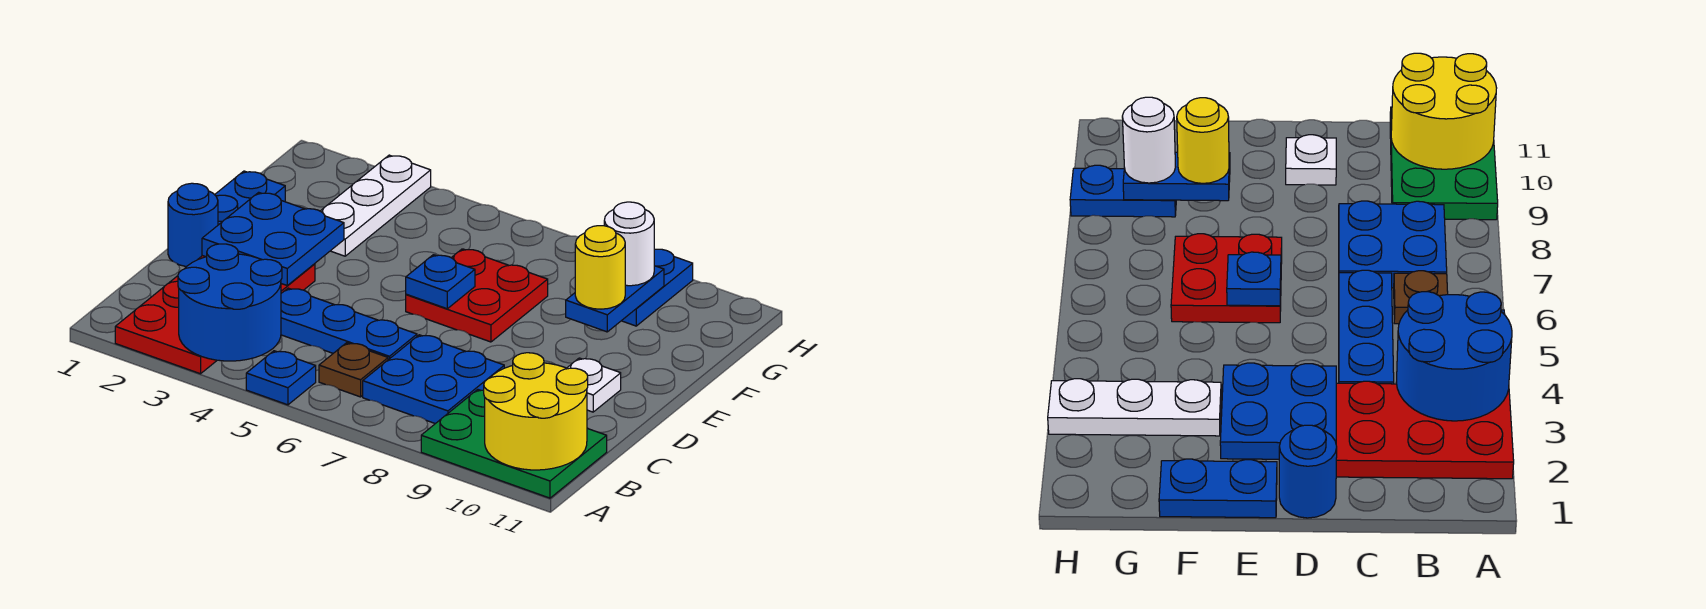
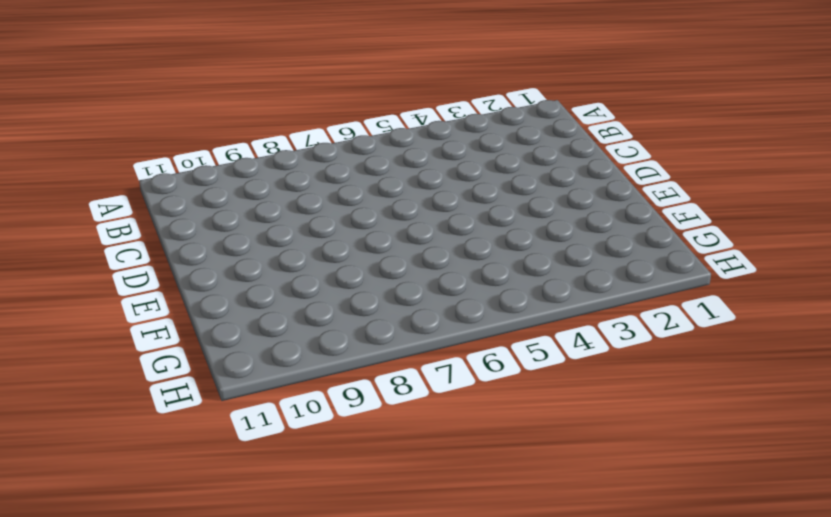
none -> red 2x4 plate [115,256,315,374]
none -> blue 1x1 plate [246,351,316,405]
none -> green 2x3 plate [421,390,607,498]

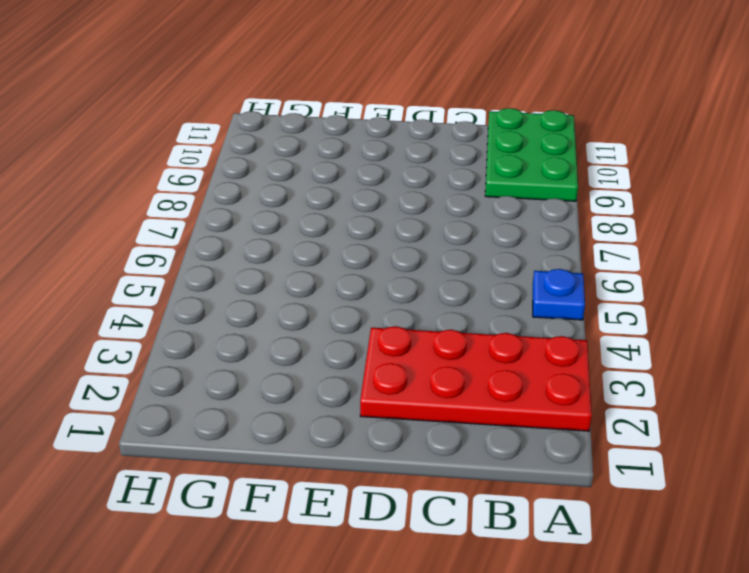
none -> brown 1x1 plate [319,343,388,397]
none -> blue 2x2 plate [363,335,504,424]
none -> blue 1x3 plate [281,288,417,360]

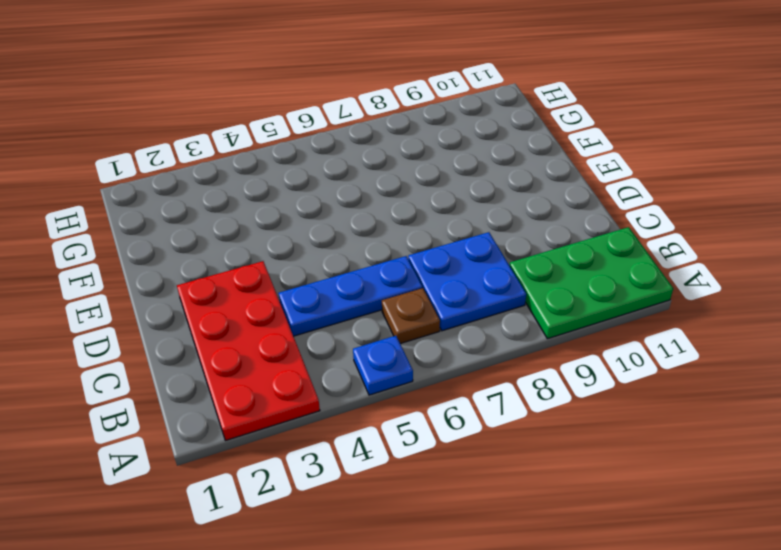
none -> blue 1x1 round brick [168,183,218,267]
none -> white 1x1 plate [567,358,621,412]
none -> blue 1x2 plate [215,171,285,225]

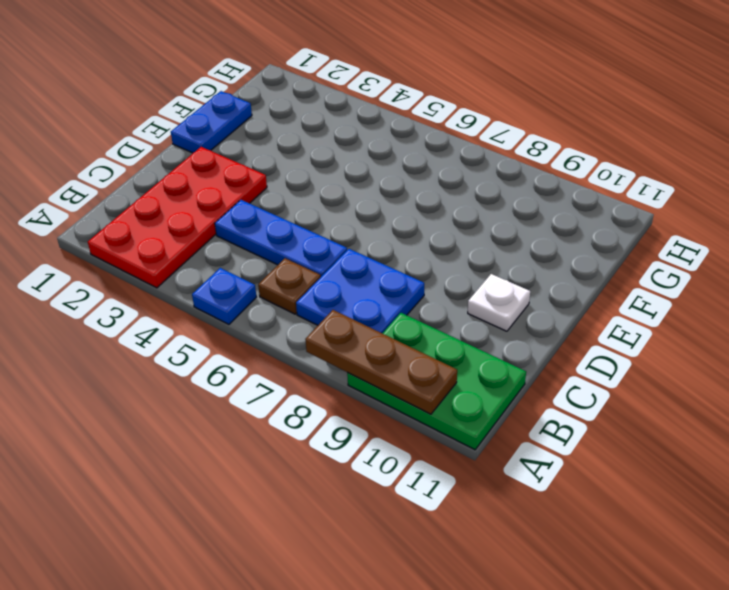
brown 1x3 plate [305,310,457,414] -> yellow 2x2 round brick [484,353,588,470]
none -> blue 1x1 round brick [168,183,218,267]
none -> red 2x2 plate [406,249,548,342]
none -> white 1x3 plate [321,155,431,256]

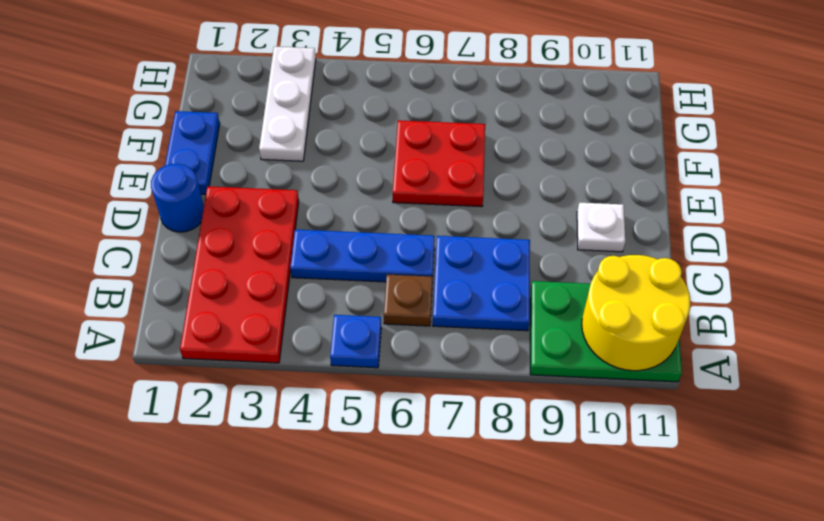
none -> blue 1x2 plate [622,249,693,326]
none -> blue 2x2 round brick [178,244,282,361]
none -> blue 2x2 plate [202,192,344,285]

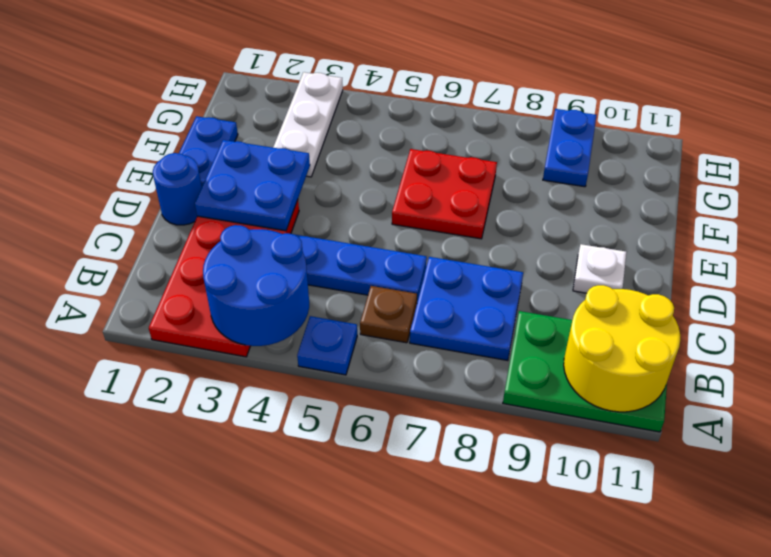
none -> blue 1x1 plate [406,255,475,309]
none -> blue 1x2 plate [566,266,664,332]
none -> yellow 1x1 round brick [575,226,625,309]

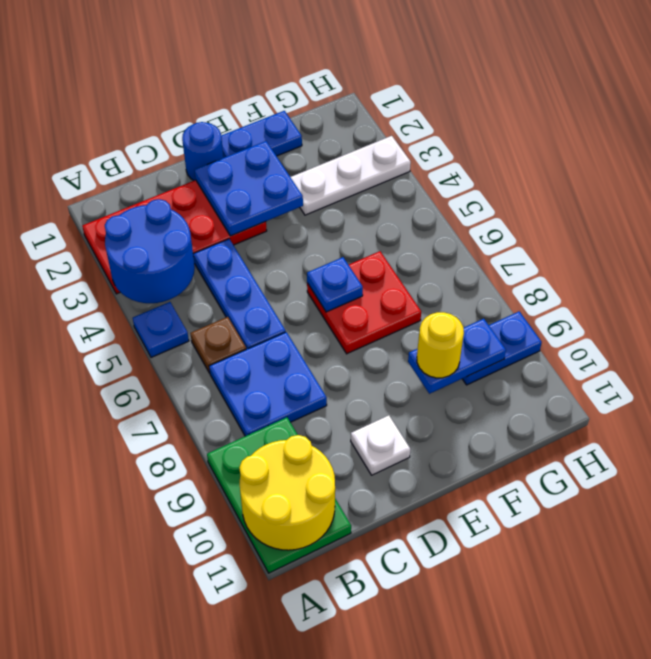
none -> white 1x1 round brick [604,202,654,286]

